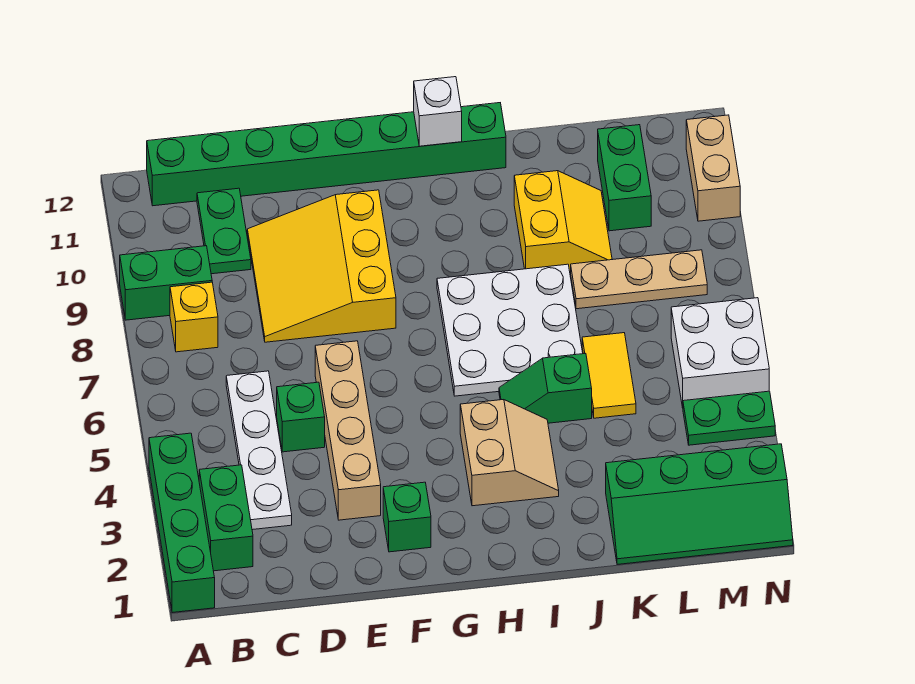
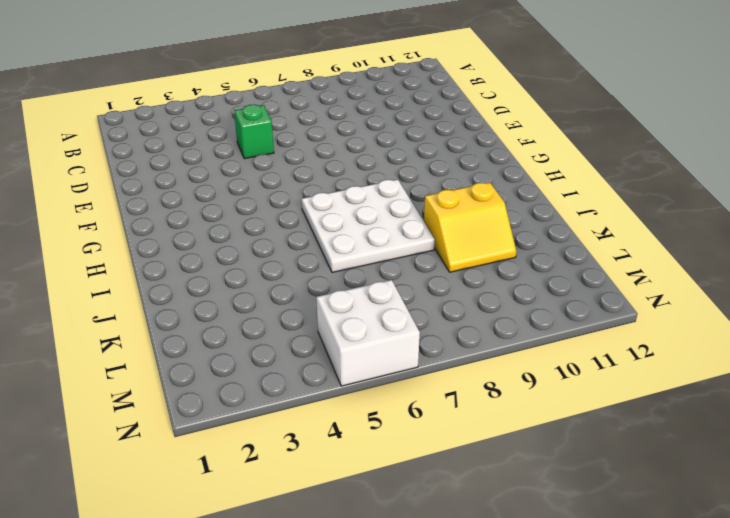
none -> green 1x4 brick [149,433,215,613]
none -> green 1x2 brick [120,246,212,320]
none -> green 1x2 brick [199,465,253,571]

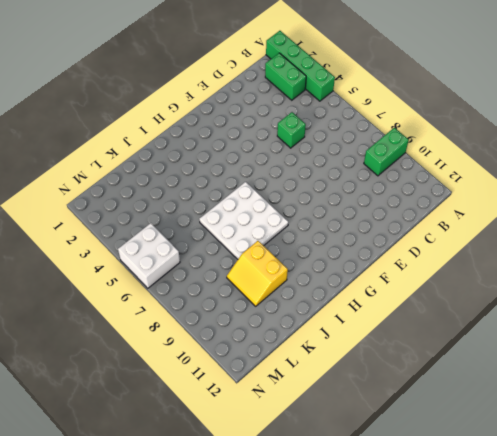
none -> yellow 1x1 brick [170,282,218,352]
none -> green 1x8 brick [147,103,506,206]
none -> white 1x4 plate [226,371,292,530]

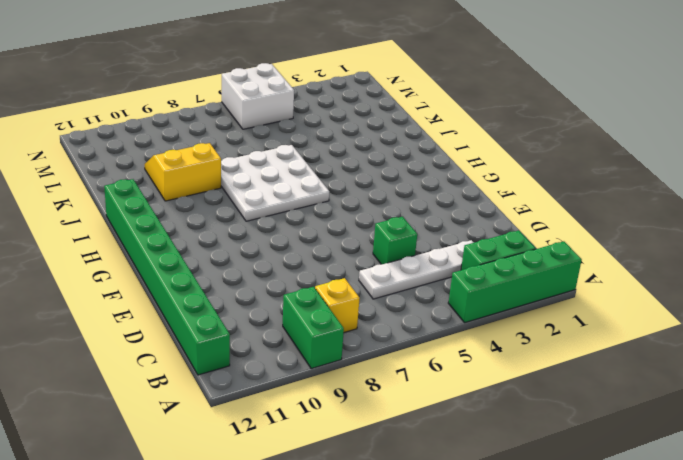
none -> green 1x2 plate [197,188,251,274]
none -> yellow 3x3 slope [247,190,396,342]
none -> tan 1x4 brick [315,341,381,520]

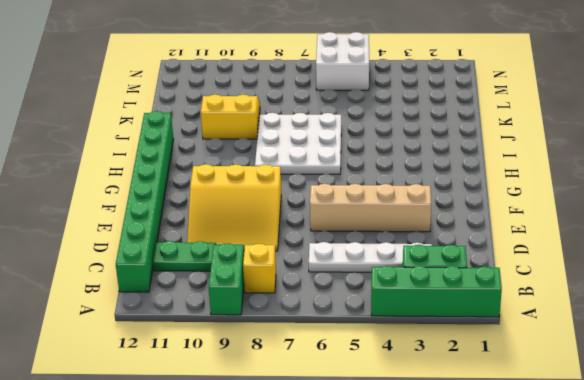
none -> green 1x1 brick [277,382,325,452]
none -> green 1x1 brick [383,482,431,552]
none -> tan 2x2 slope [460,400,559,506]

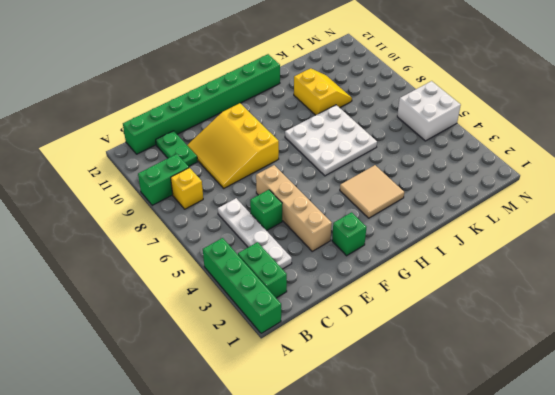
tan 2x2 tile [340,165,404,218] -> tan 2x2 slope [460,400,559,506]
none -> green 1x2 slope [499,353,592,423]
none -> green 2x4 slope [606,444,793,564]
none -> yellow 1x2 tile [582,333,636,418]

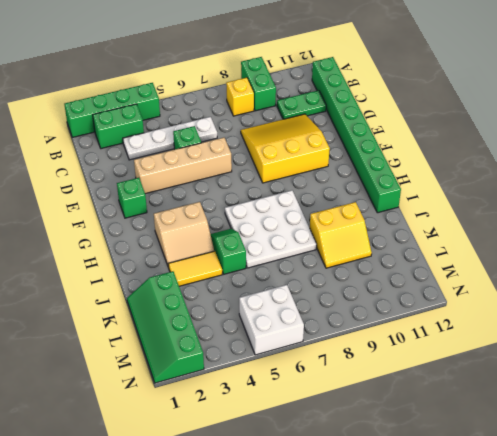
yellow 1x2 tile [168,251,222,286] -> yellow 1x2 tile moved to [582,333,636,418]
none -> tan 1x3 plate [571,250,707,309]
none -> green 1x2 brick [598,125,651,231]
none -> green 1x2 plate [683,391,775,445]

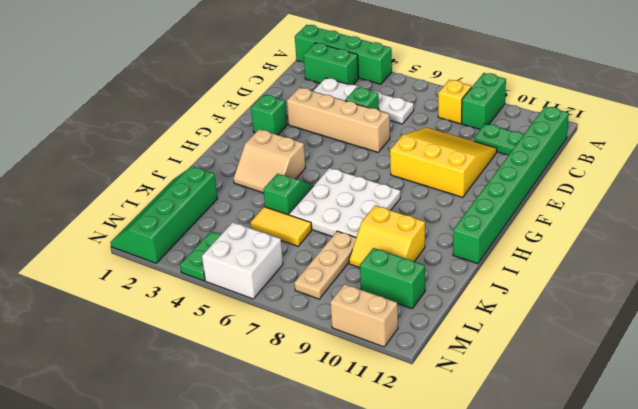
none -> white 1x1 brick [414,77,462,146]

